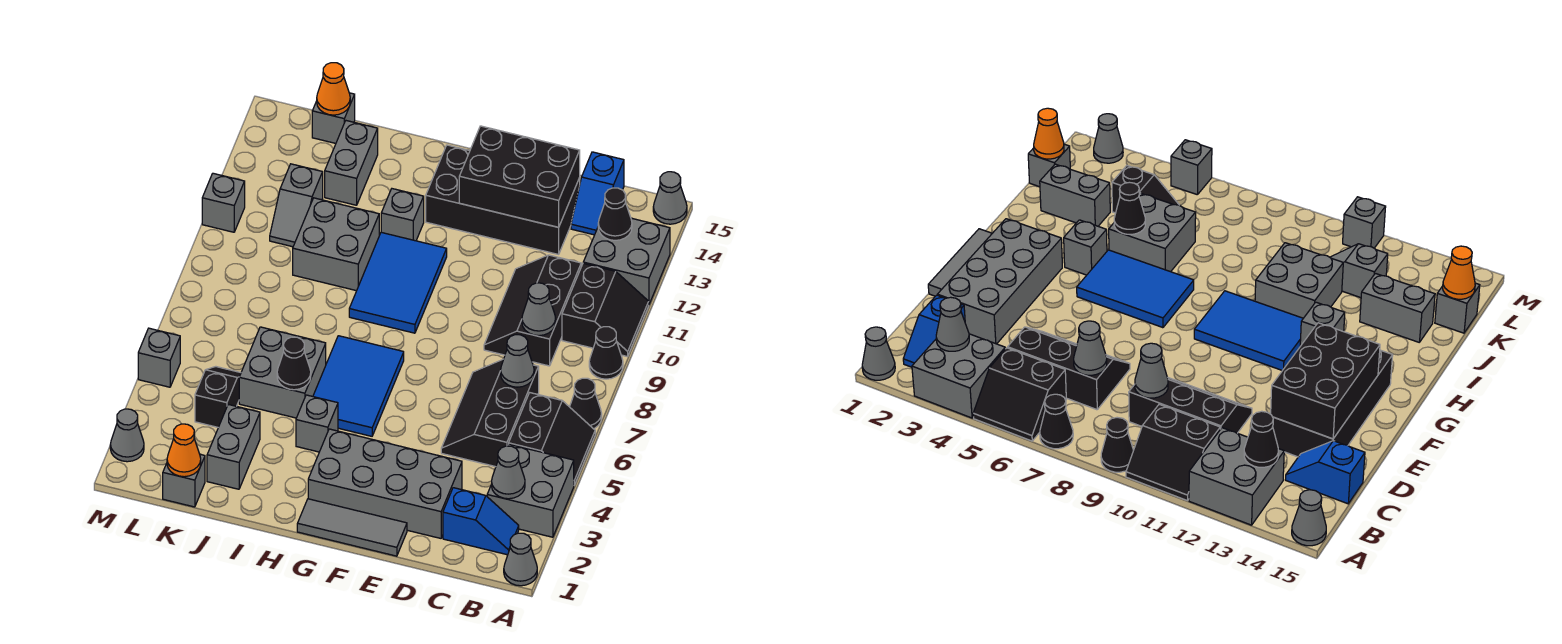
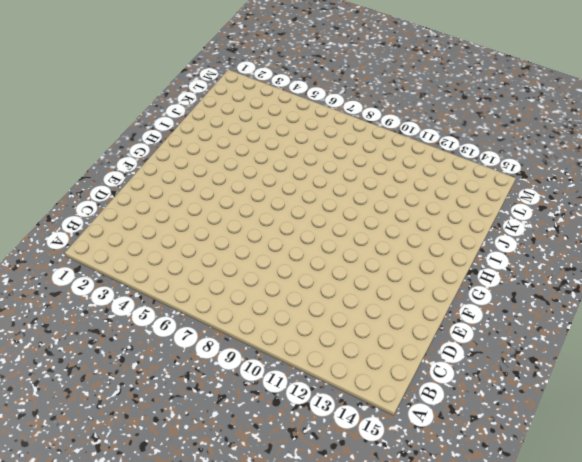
none -> grey 1x1 cone [504,533,537,586]
none -> grey 2x2 brick [487,444,574,537]
none -> black 2x2 slope [509,393,595,485]
none -> black 1x1 cone [570,378,602,429]

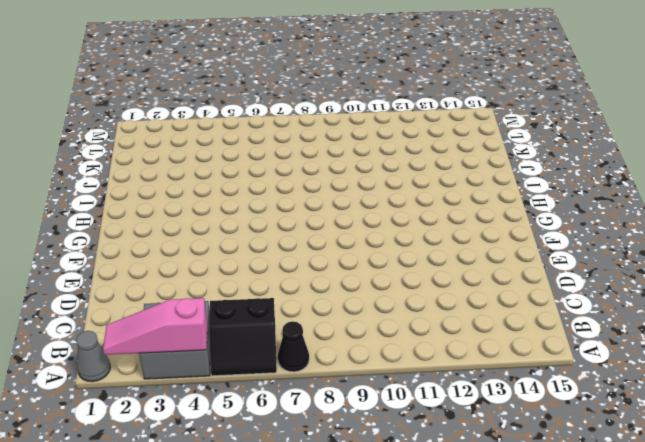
pink 1x3 slope [103,298,207,355] -> none
none -> black 1x1 cone [589,327,623,379]
none -> black 2x2 slope [562,263,649,357]
none -> grey 2x2 brick [583,218,670,304]
none -> grey 1x1 cone [653,172,687,224]

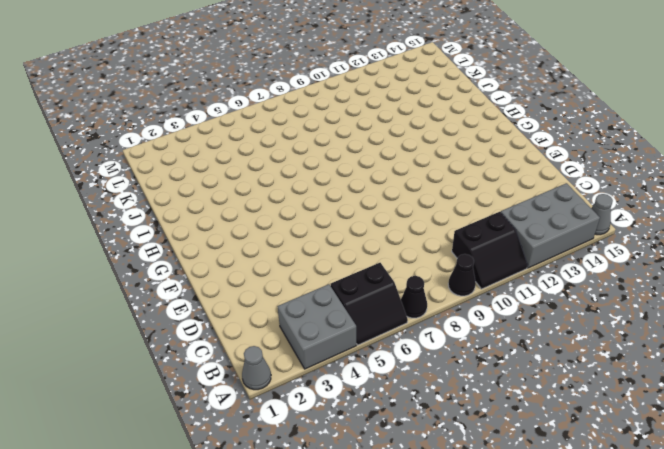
grey 2x3 brick [501,183,600,268] -> grey 2x2 brick [583,218,670,304]
none -> blue 1x2 slope [443,488,519,555]
none -> black 2x3 slope [441,359,539,467]
none -> black 2x3 slope [484,255,581,366]
none -> blue 1x2 slope [571,152,624,235]

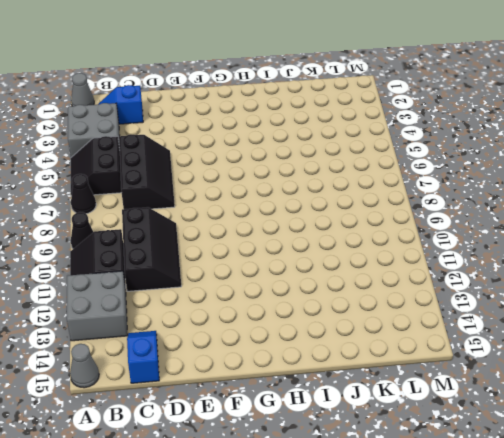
none -> grey 2x4 brick [308,429,462,538]
none -> black 2x4 brick [426,145,580,254]
none -> grey 1x3 tile [297,499,407,556]
none -> blue 2x3 tile [313,336,404,436]

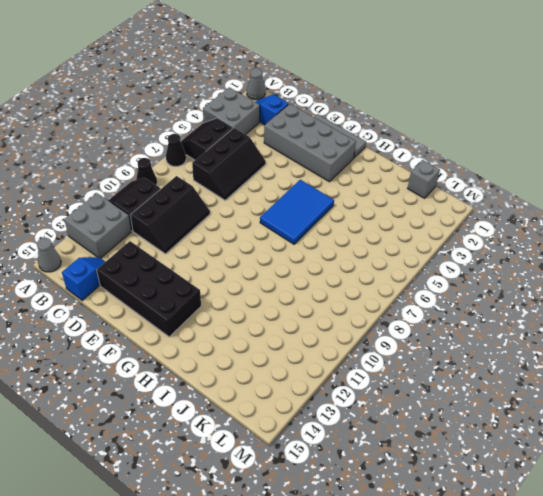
none -> blue 2x3 tile [349,232,447,333]
none -> grey 1x1 brick [296,395,338,452]
none -> grey 1x1 brick [381,189,424,241]
none -> grey 2x2 brick [239,327,326,418]

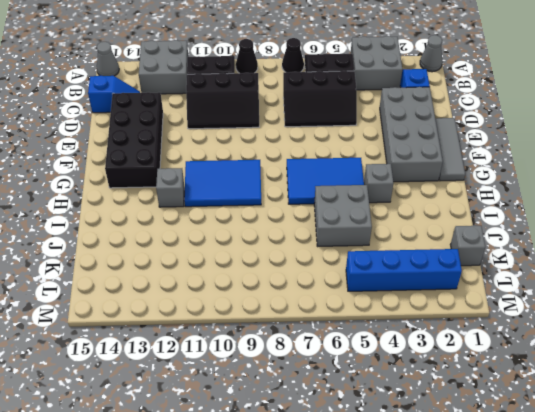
blue 1x4 brick [346,249,462,291] -> none
none -> grey 2x2 brick [293,198,379,291]
none -> grey 1x2 brick [207,404,260,489]
none -> grey 1x2 brick [325,121,378,205]
none -> black 1x2 slope [195,367,241,427]

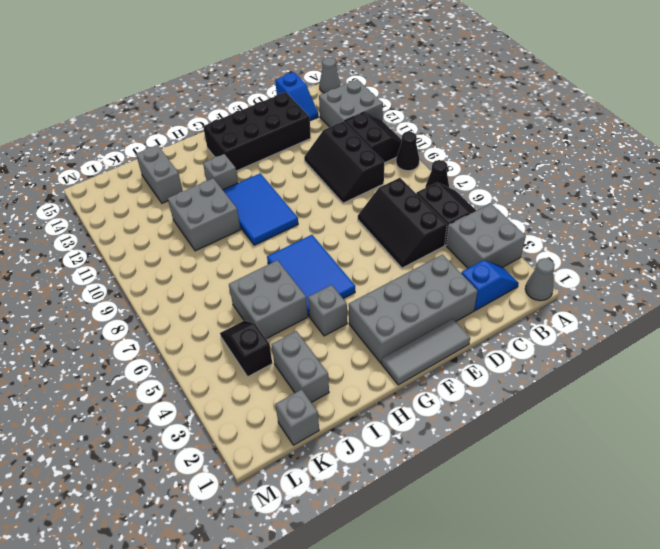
none -> grey 1x2 slope [270,164,323,247]
none -> grey 1x1 brick [312,93,355,143]
none -> grey 1x1 cone [110,409,144,462]
none -> grey 1x1 brick [138,328,180,387]

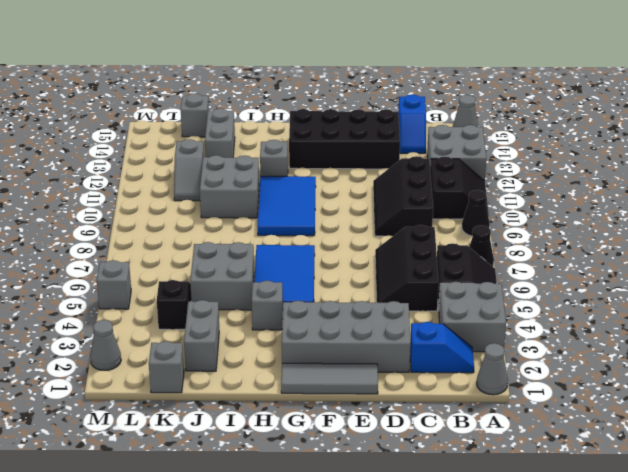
none -> grey 1x1 brick [202,173,245,232]
none -> grey 1x1 cone [492,446,525,499]
none -> black 1x1 cone [598,188,632,240]
none -> grey 1x1 cone [501,335,534,387]

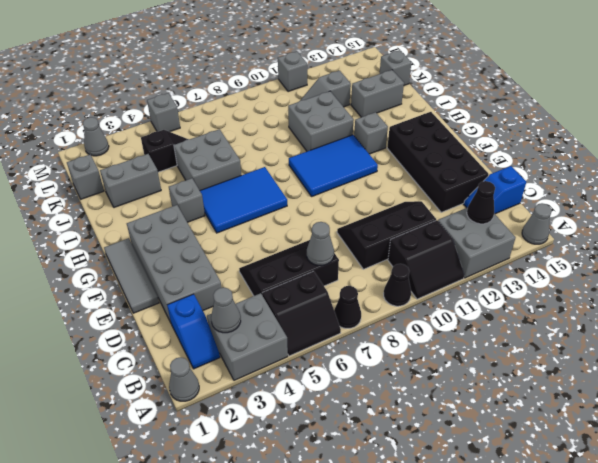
none -> grey 1x1 cone [522,283,556,336]
none -> black 2x3 brick [459,126,580,227]
none -> black 1x1 cone [277,337,311,390]
none -> orange 1x1 cone [167,424,201,477]

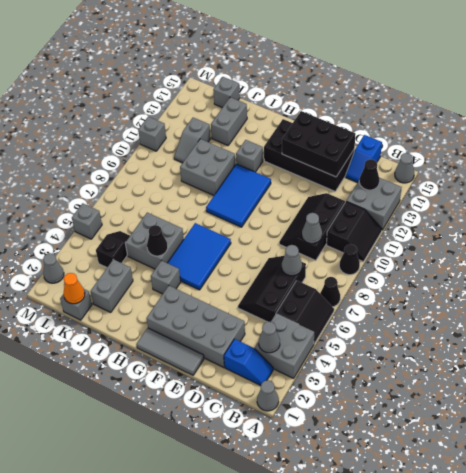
none -> orange 1x1 cone [317,63,350,115]

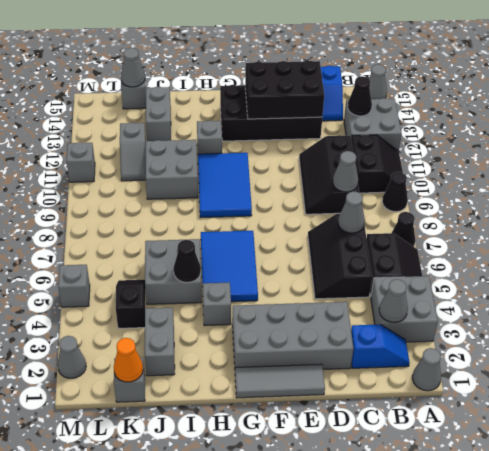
grey 1x1 cone [121,48,145,87] -> orange 1x1 cone [317,63,350,115]

